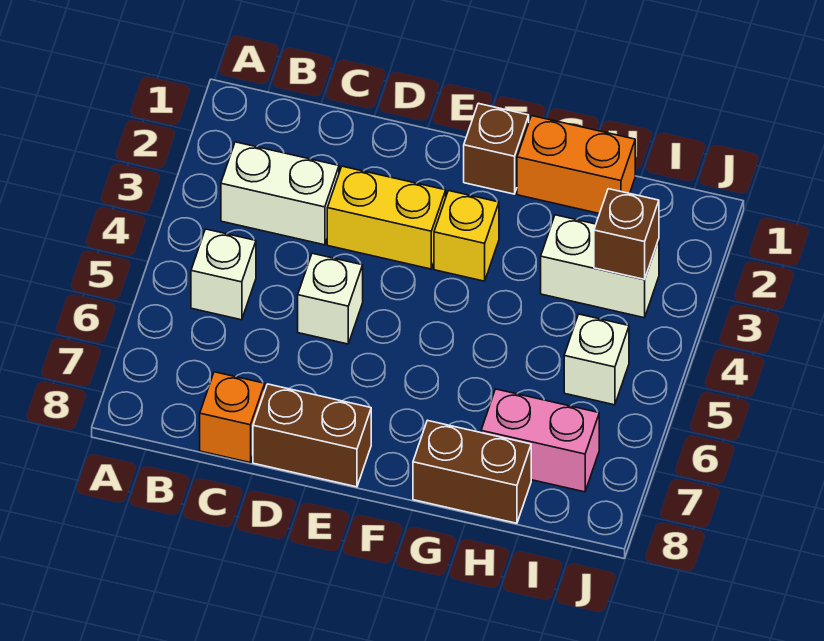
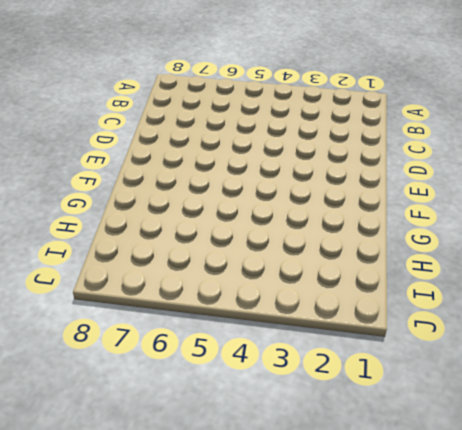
none -> white 1x2 brick [221,142,339,245]
none -> white 1x1 brick [191,229,256,320]
none -> orange 1x1 brick [200,372,265,462]

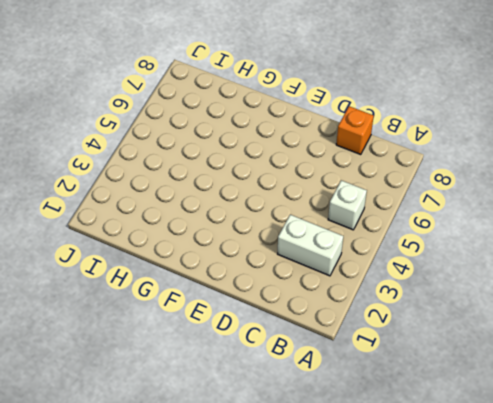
none -> yellow 1x2 brick [327,166,446,269]
none -> white 1x1 brick [298,253,363,344]
none -> brown 1x2 brick [253,384,371,487]

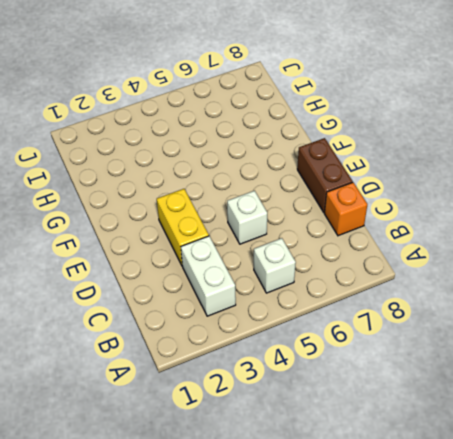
none -> brown 1x1 brick [464,103,529,194]
none -> yellow 1x1 brick [434,191,499,281]
none -> orange 1x2 brick [517,116,635,214]

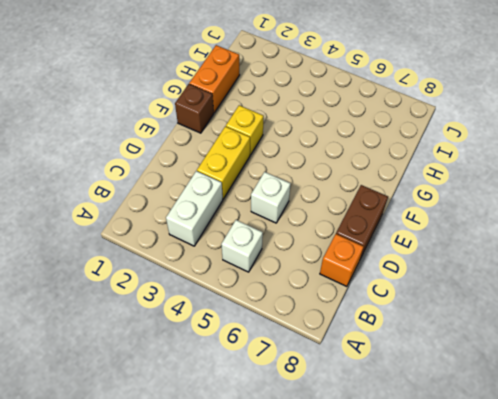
none -> brown 1x2 brick [413,420,531,523]
none -> white 1x2 brick [541,215,659,318]
none -> pink 1x2 brick [481,389,599,492]

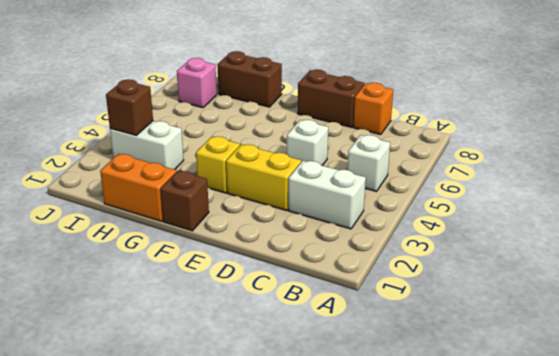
pink 1x1 brick [177,58,217,108] -> pink 1x2 brick [481,389,599,492]
none -> white 1x1 brick [564,314,629,405]

